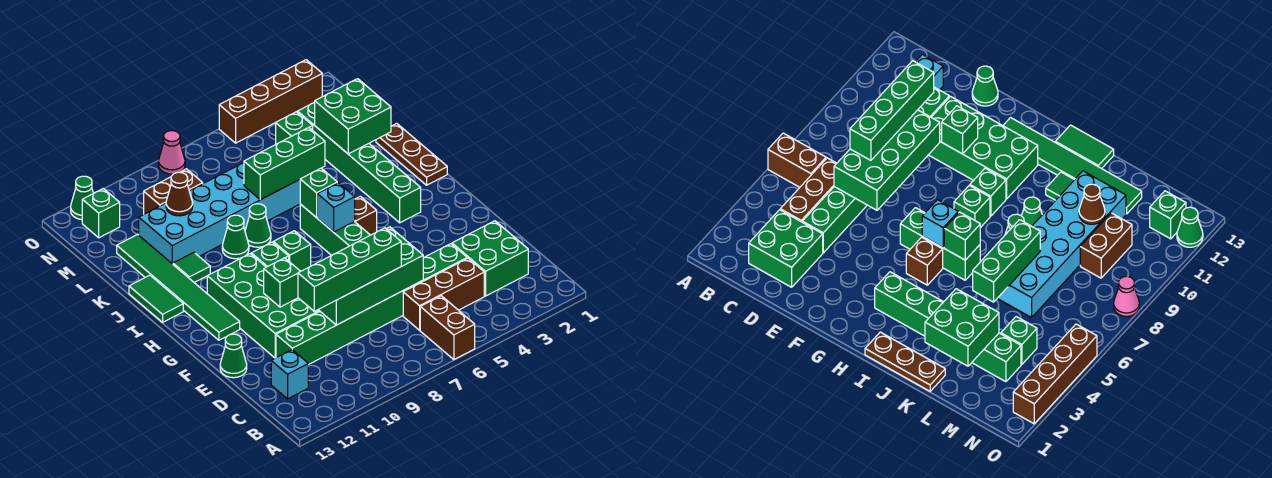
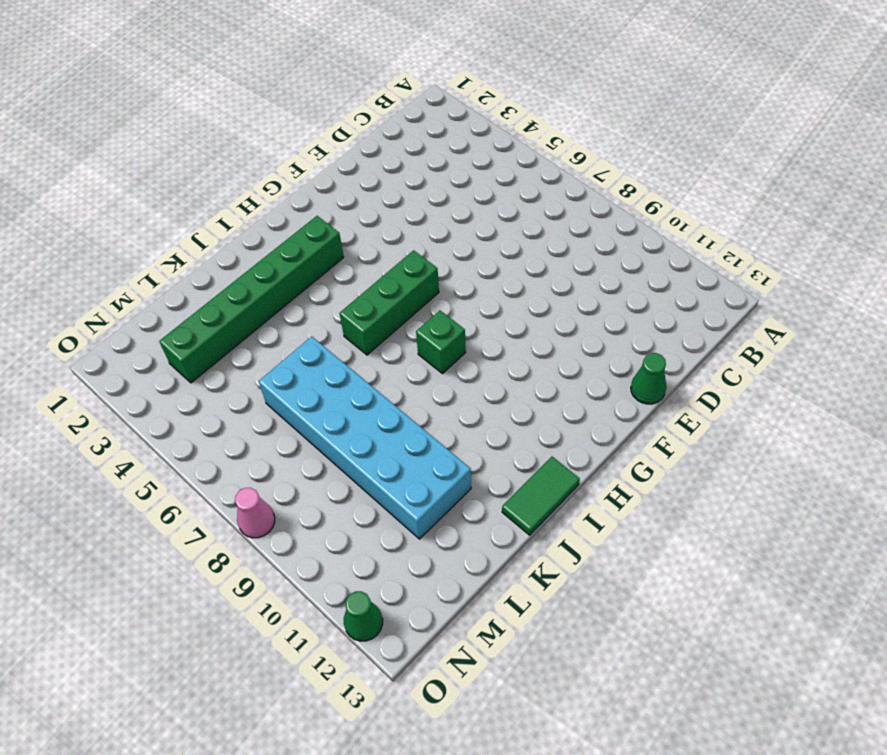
none -> brown 1x2 brick [420,296,475,360]
none -> green 2x2 brick [452,221,528,296]
none -> brown 1x3 brick [403,258,484,330]
none -> cyan 1x1 brick [271,350,308,399]

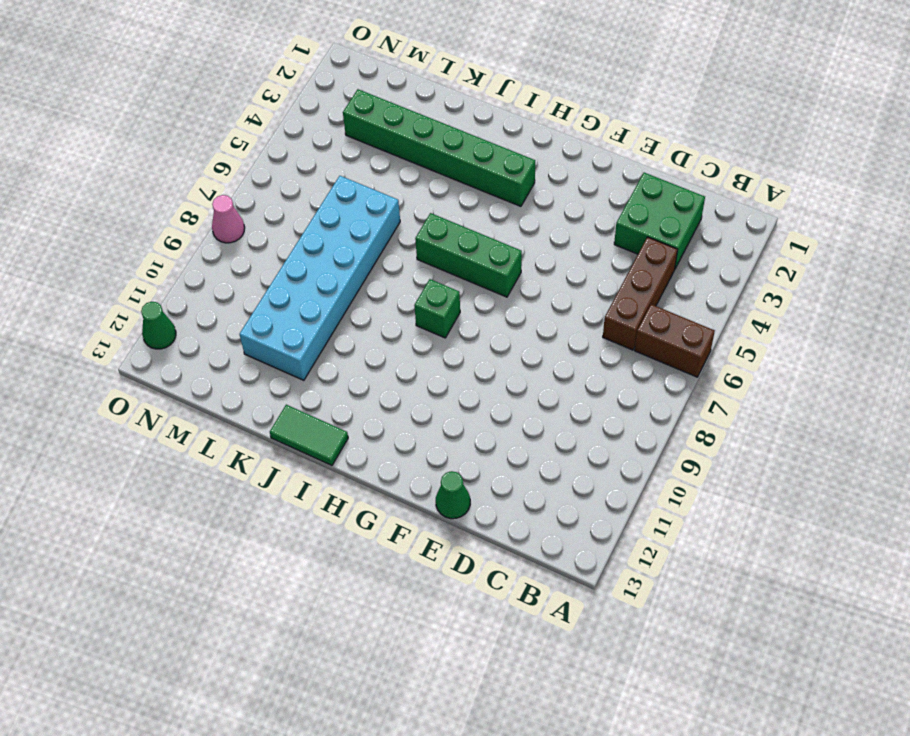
none -> cyan 1x1 brick [271,350,308,399]
none -> green 1x8 brick [276,244,467,365]
none -> green 2x4 brick [207,254,318,358]
none -> green 1x6 tile [117,235,240,340]

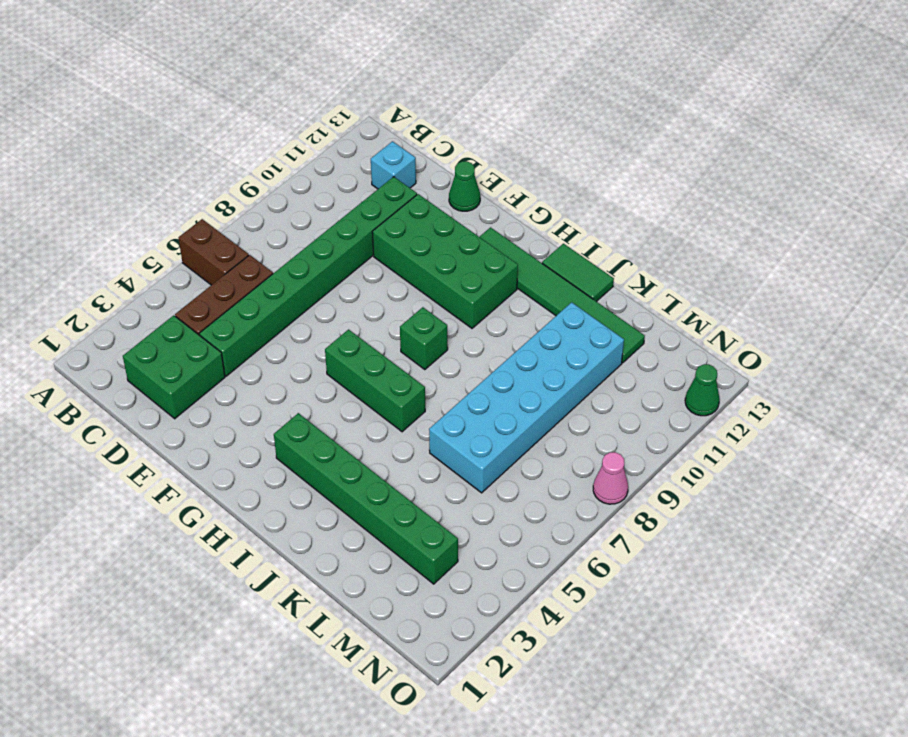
none -> brown 1x1 brick [354,196,377,235]
none -> green 1x1 brick [251,242,289,267]
none -> brown 1x3 plate [376,123,447,185]
none -> green 1x1 cone [245,204,271,247]

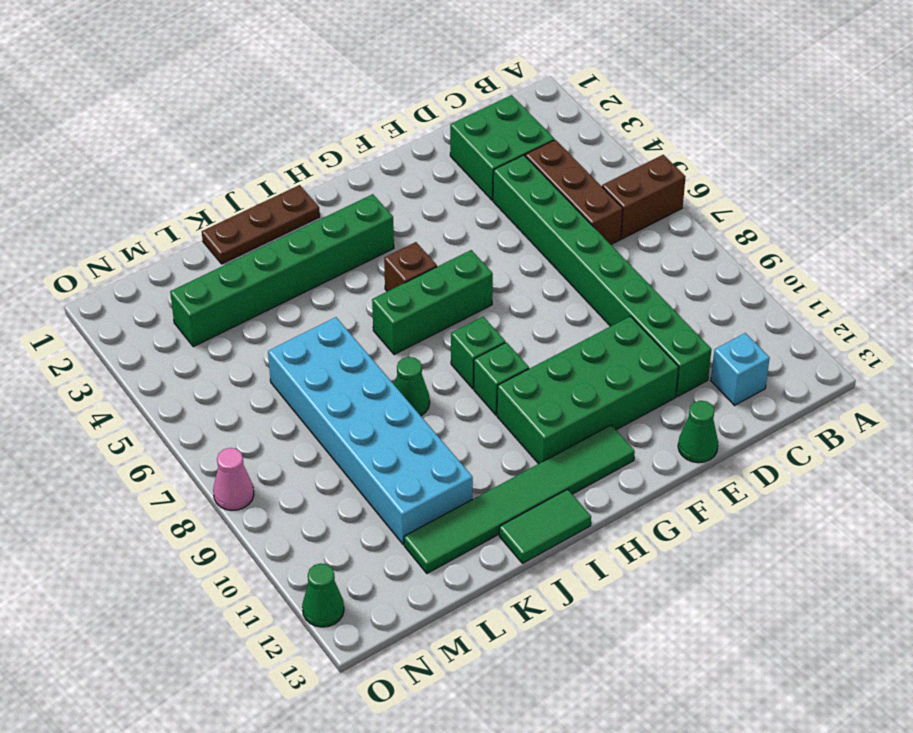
none -> green 1x1 cone [222,215,249,259]
none -> green 1x1 tile [173,252,210,282]
none -> green 1x1 brick [276,112,313,144]
none -> brown 1x2 brick [144,169,203,214]

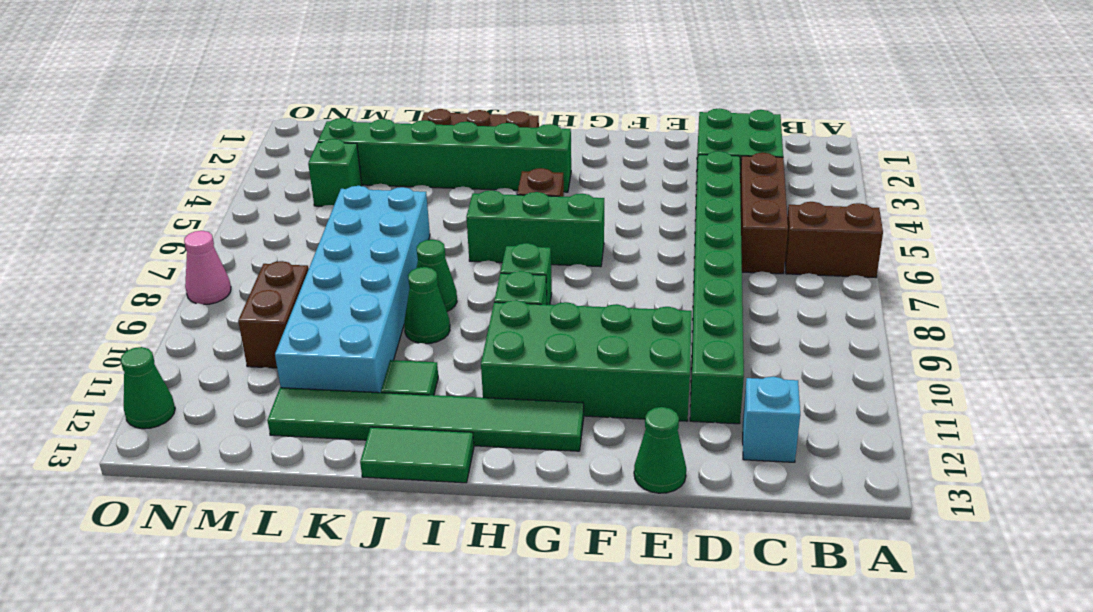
none -> green 1x1 brick [82,189,120,238]
none -> brown 1x4 brick [219,60,322,143]
none -> green 2x4 brick [318,227,423,325]
none -> green 1x1 brick [264,258,300,307]

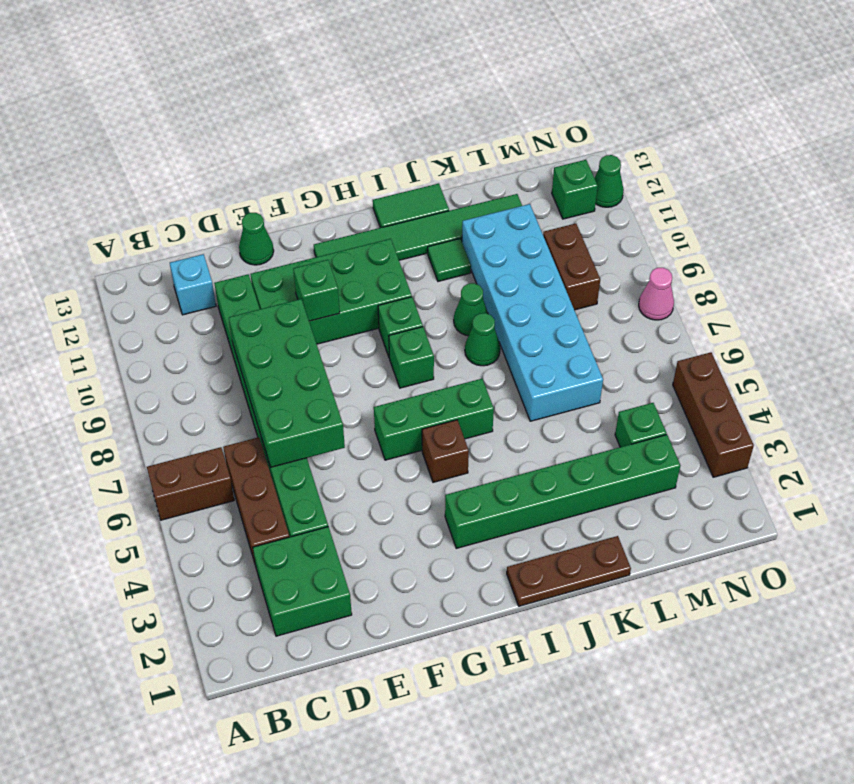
brown 1x3 brick [673,352,754,477] -> brown 1x4 brick [219,60,322,143]
none -> cyan 1x1 brick [317,183,355,232]
none -> green 1x1 brick [300,168,337,217]
none -> green 2x2 brick [315,79,391,154]
none -> green 1x3 brick [244,128,325,200]

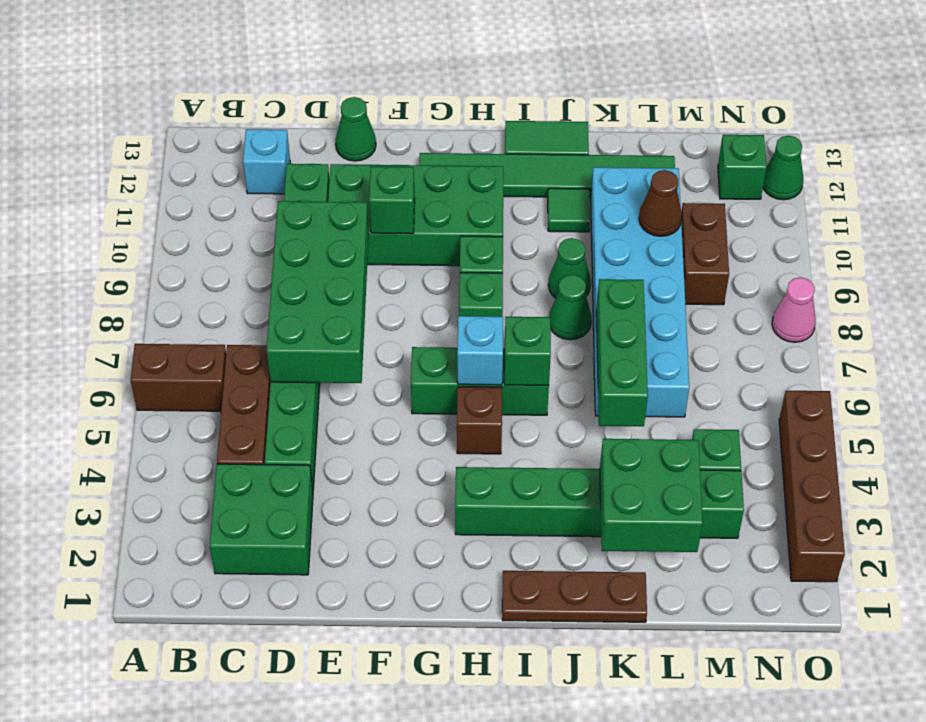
none -> green 1x4 brick [298,228,401,311]

